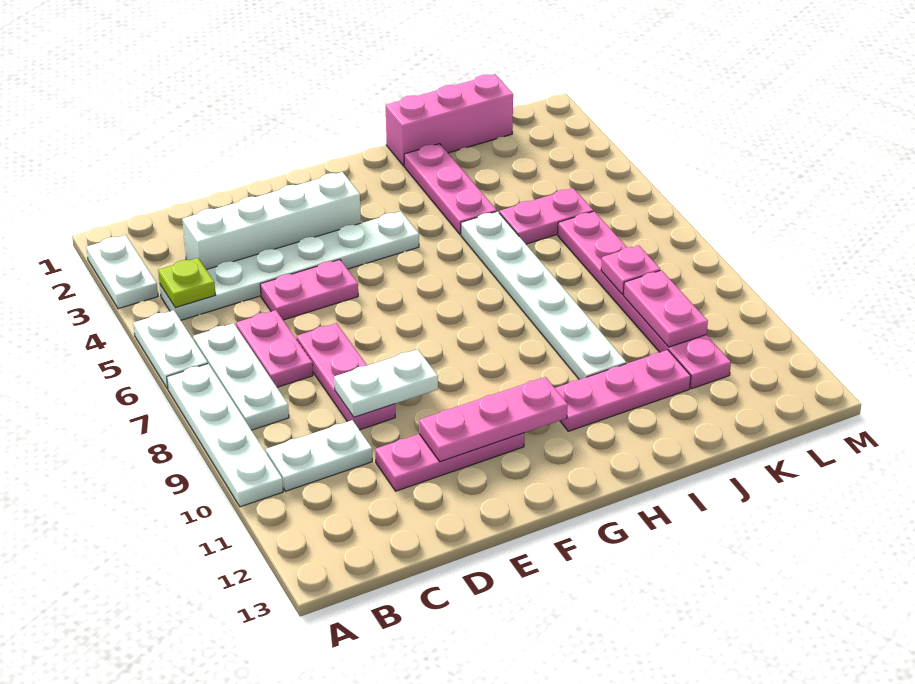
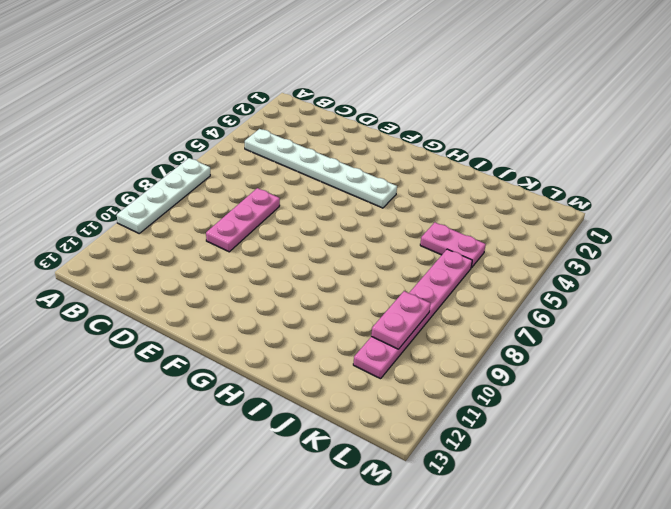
none -> white 1x2 plate [86,235,158,309]
none -> white 1x2 plate [133,310,208,389]
none -> white 1x3 plate [193,323,289,430]

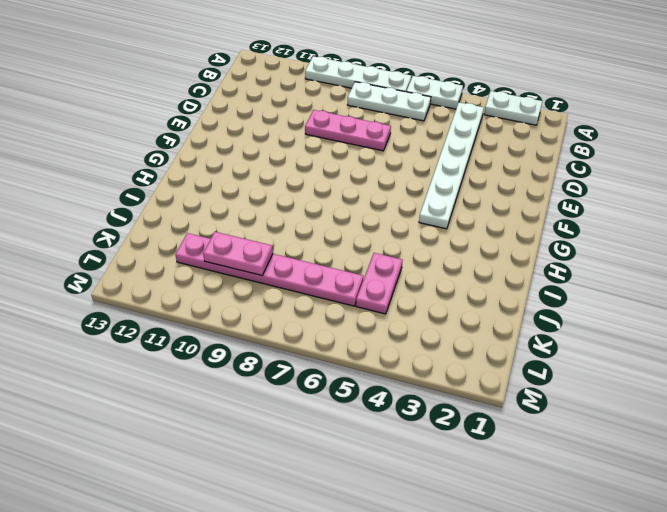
none -> white 1x2 plate [266,420,372,491]
none -> white 1x4 brick [182,172,361,270]
none -> pink 1x2 plate [236,310,313,387]

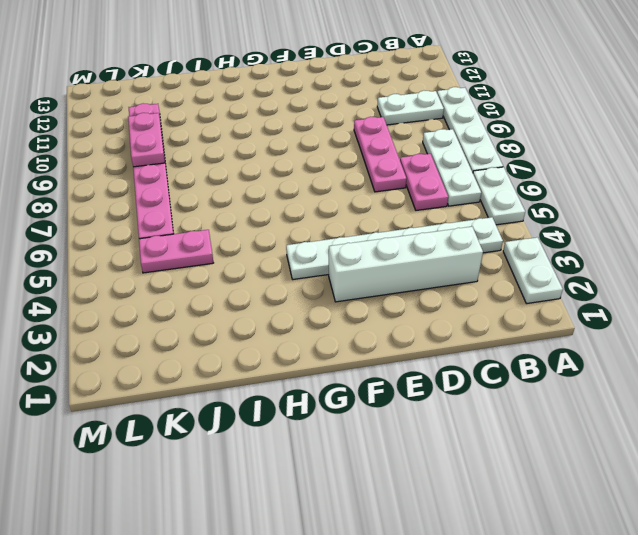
none -> pink 1x2 plate [260,260,358,320]
none -> pink 1x3 plate [375,433,524,491]
none -> pink 1x3 plate [555,350,691,431]

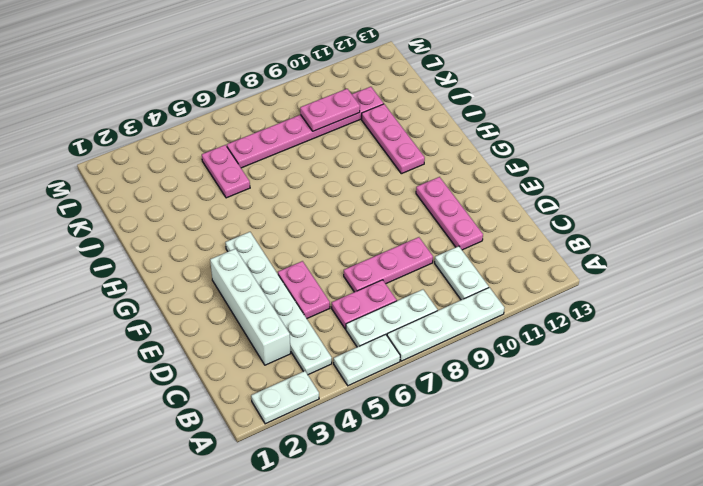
none -> pink 1x3 brick [386,74,513,166]
none -> pink 1x3 plate [404,144,497,234]
none -> white 1x6 plate [461,211,626,380]

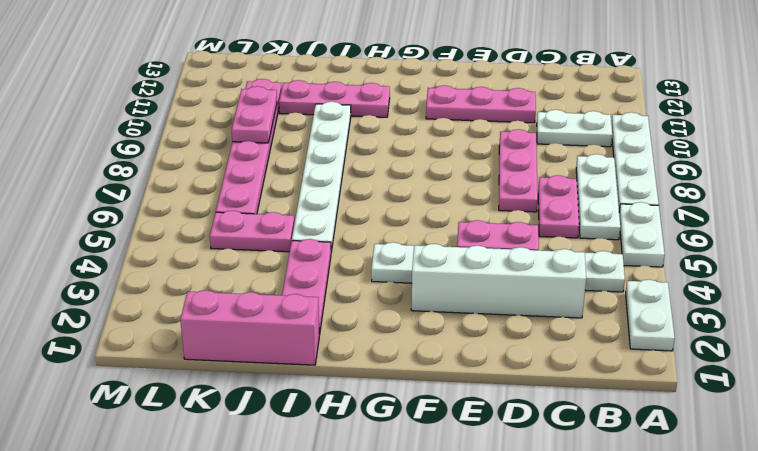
none -> lime 1x1 plate [158,258,215,308]
none -> white 1x2 plate [334,349,438,417]
none -> pink 1x3 plate [419,377,568,462]

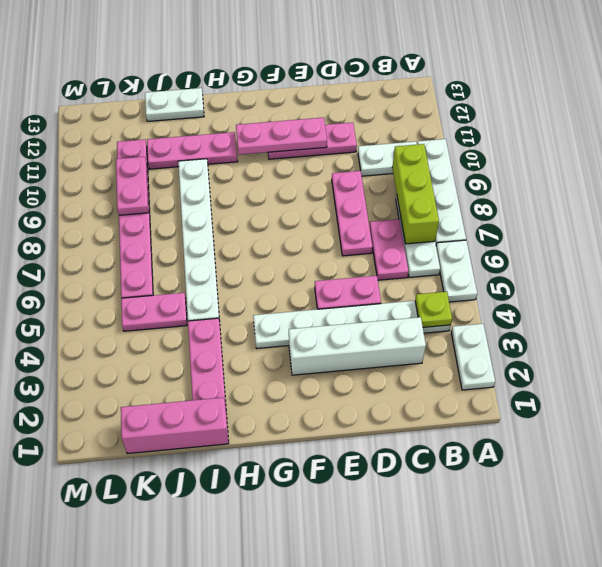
lime 1x3 brick [392,144,439,244] -> none
white 1x2 plate [145,88,204,121] -> white 1x2 plate moved to [334,349,438,417]
none -> pink 1x1 plate [601,245,660,295]

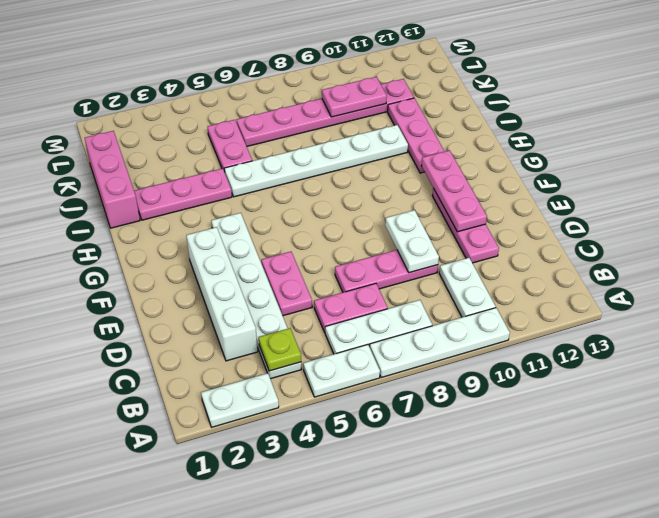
none -> pink 1x1 plate [601,245,660,295]

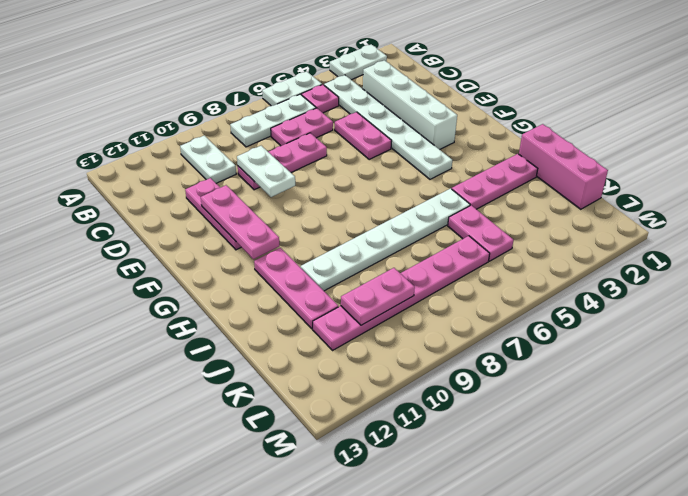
pink 1x1 plate [301,85,339,113] -> pink 1x1 plate moved to [601,245,660,295]
none -> white 1x4 plate [167,364,283,507]
none -> lime 1x1 plate [158,258,215,308]

